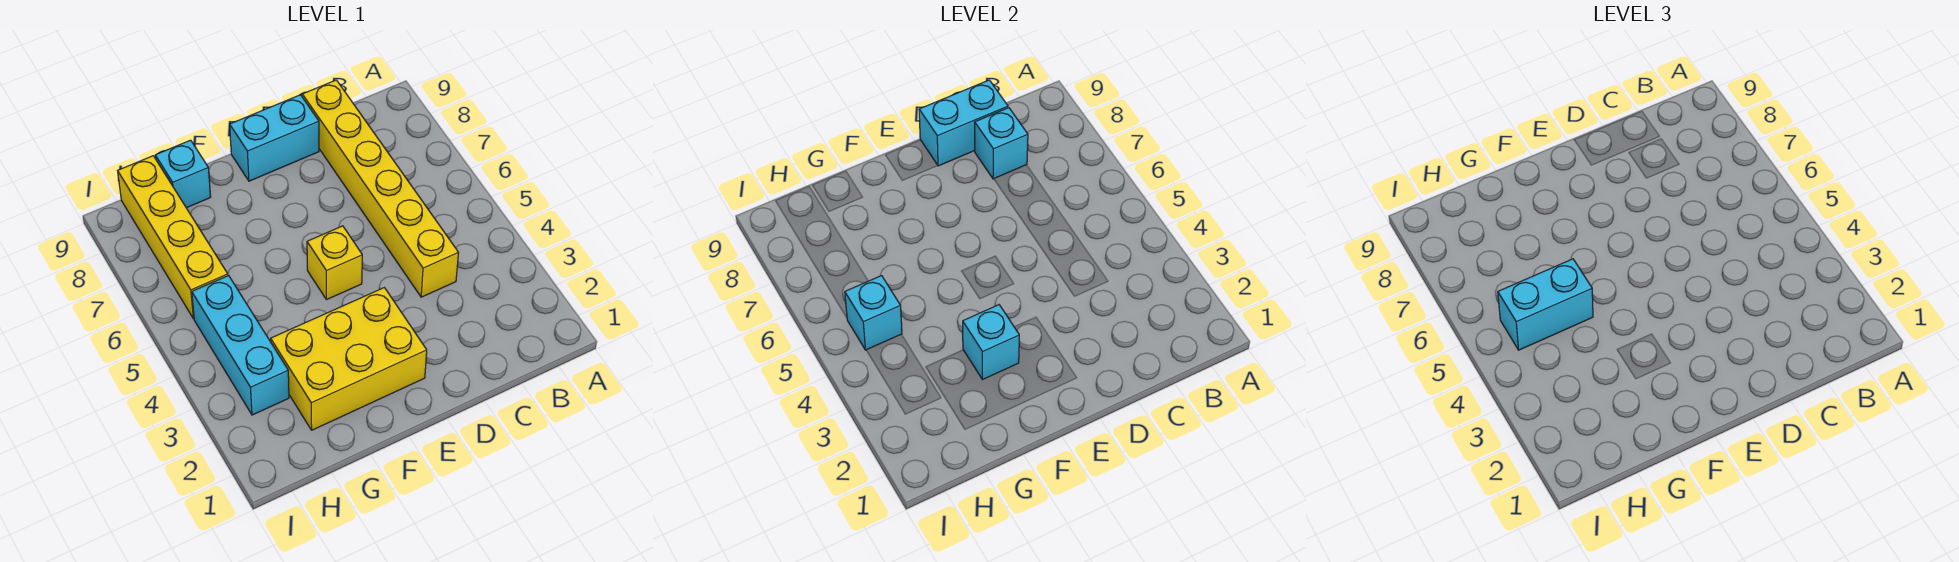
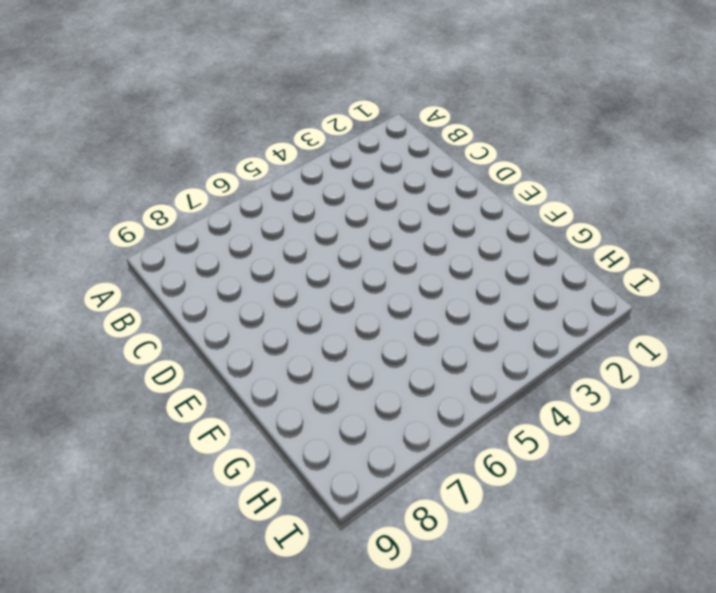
none -> yellow 1x6 brick [302,80,458,297]
none -> cyan 1x2 brick [230,95,319,181]
none -> yellow 2x3 brick [271,288,427,430]

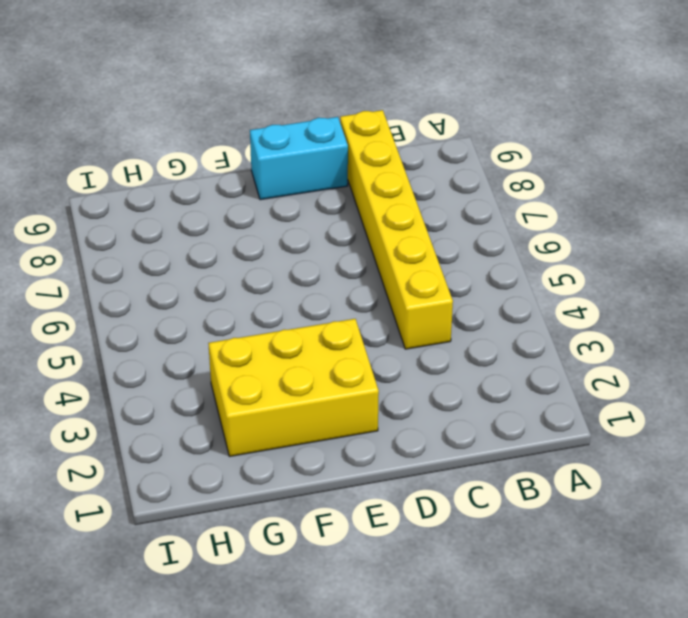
none -> yellow 1x1 brick [307,226,362,300]
none -> cyan 1x1 brick [155,140,211,208]
none -> cyan 1x3 brick [192,276,289,415]

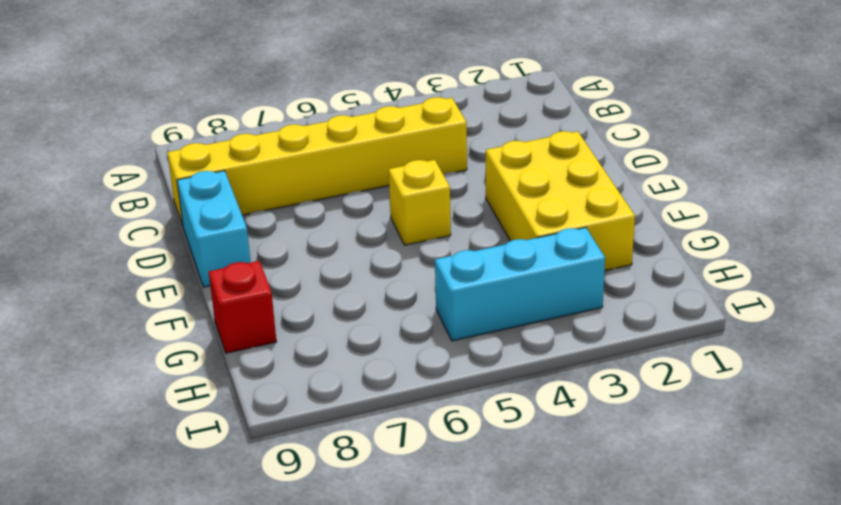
red 1x1 brick [209,261,276,353] -> cyan 1x1 brick [155,140,211,208]
none -> yellow 1x4 brick [118,156,228,319]
none -> cyan 1x1 brick [975,108,1028,179]
none -> cyan 1x2 brick [919,80,1008,166]

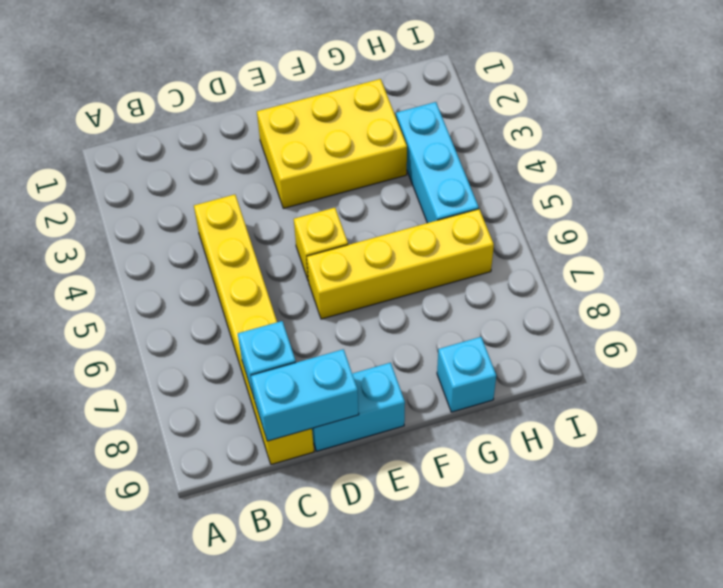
yellow 1x4 brick [307,209,494,319] -> yellow 1x4 brick turned to [118,156,228,319]
none -> cyan 1x1 brick [963,305,1019,380]
none -> cyan 1x1 brick [845,276,902,350]
none -> cyan 1x2 brick [1498,259,1593,350]

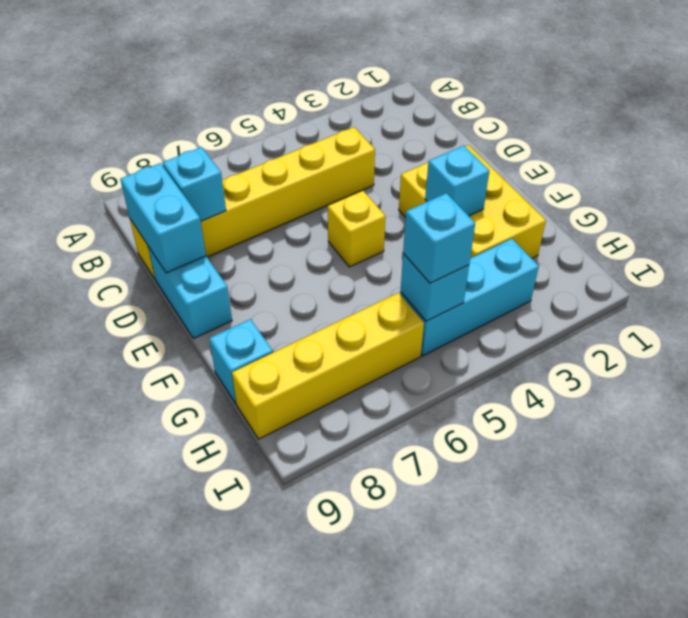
cyan 1x1 brick [403,193,475,283] -> cyan 1x2 brick [1498,259,1593,350]

